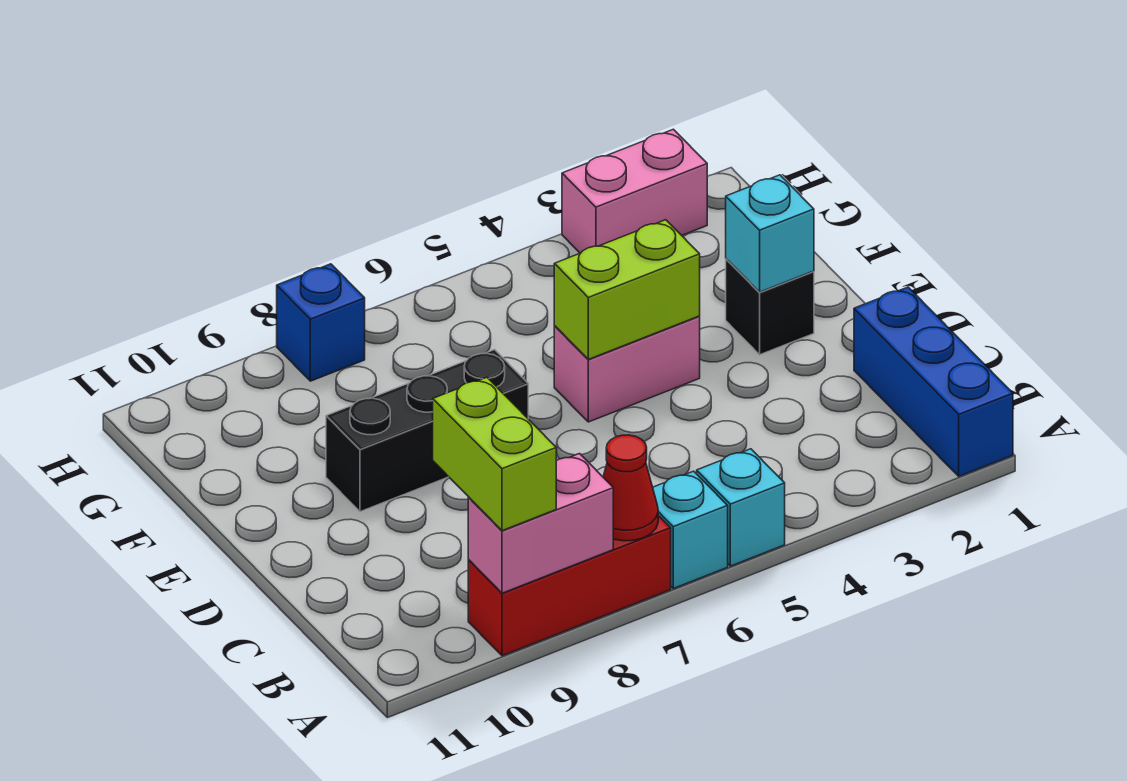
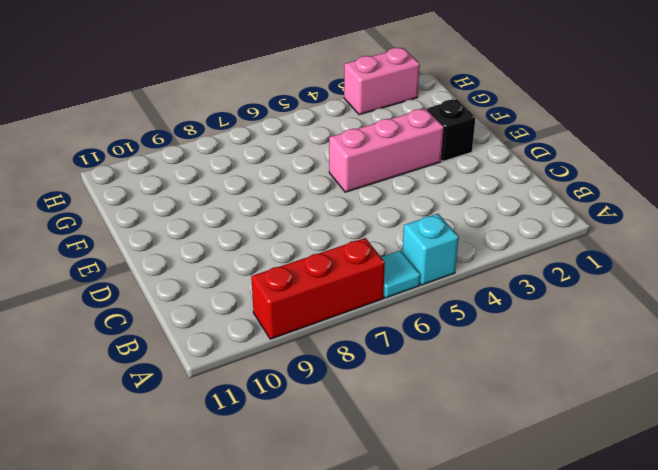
cyan 1x1 tile [381,251,420,298] -> cyan 1x1 brick [653,471,728,589]
pink 1x3 brick [329,109,444,192] -> pink 1x2 brick [554,316,700,422]
none -> blue 1x3 brick [854,287,1013,476]
none -> black 1x3 brick [326,350,528,512]
none -> blue 1x1 brick [277,264,365,381]

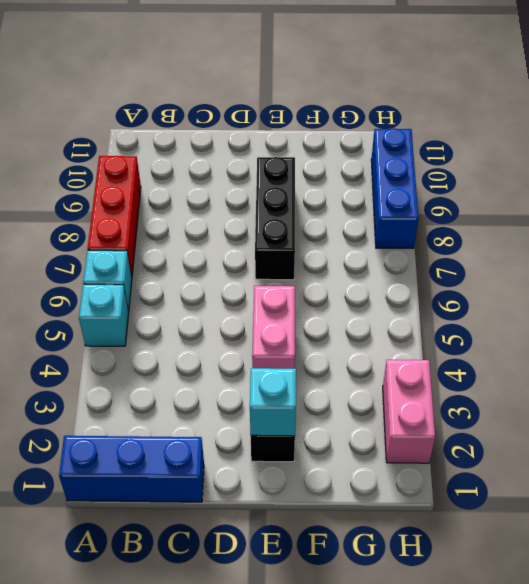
blue 1x3 brick [371,128,418,248] -> blue 1x1 brick [277,264,365,381]
none -> red 1x1 cone [603,435,658,541]
none -> pink 1x2 brick [468,454,613,593]
none -> lime 1x2 brick [554,220,700,359]

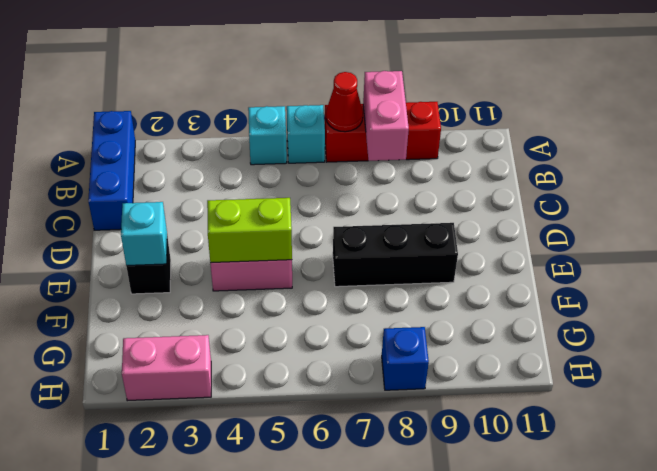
pink 1x2 brick [363,71,409,161] -> pink 1x2 brick turned to [468,454,613,593]
none -> lime 1x2 brick [433,377,556,531]

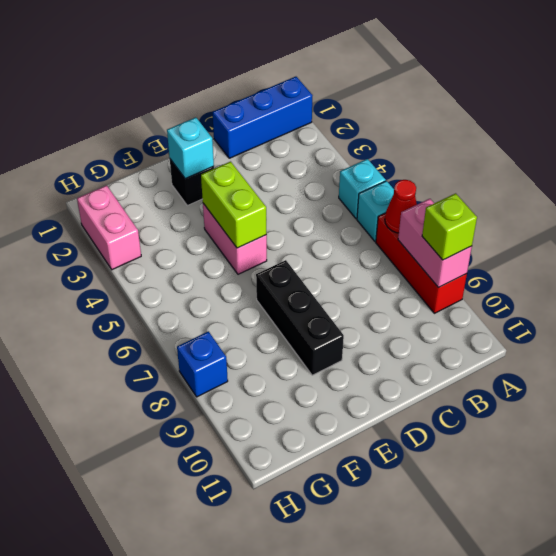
lime 1x1 brick [422,193,477,260] -> lime 1x2 brick [433,377,556,531]

